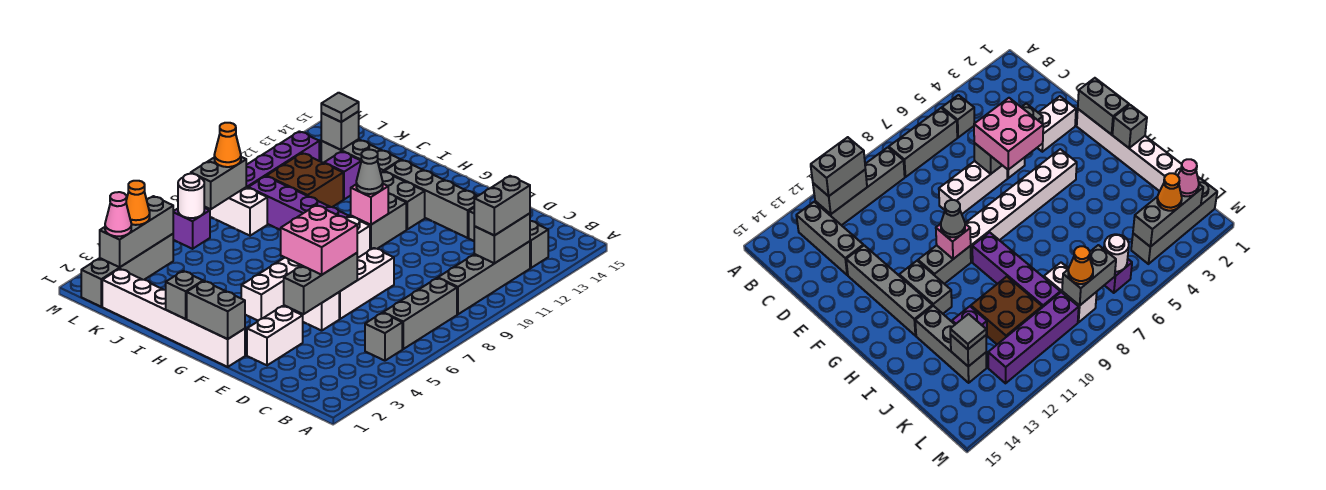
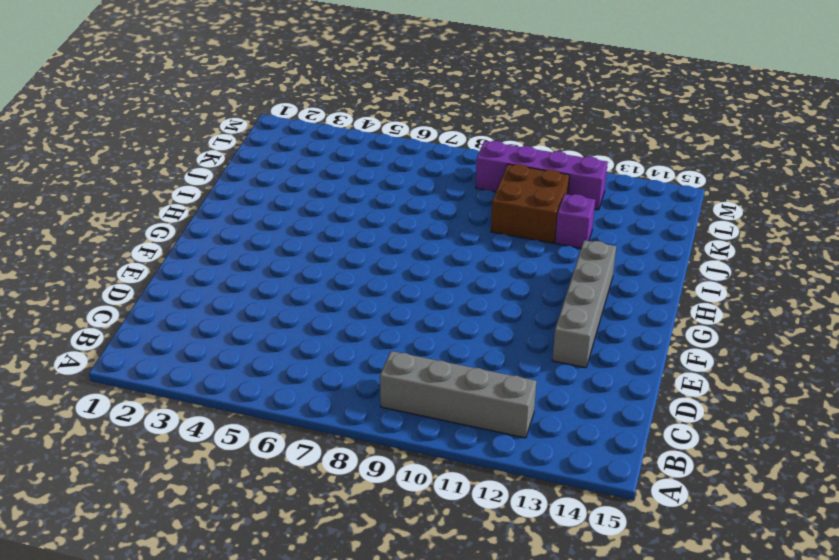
none -> grey 1x1 brick [365,313,402,361]
none -> grey 1x3 brick [383,278,457,349]
none -> grey 1x3 brick [469,208,548,268]
none -> white 1x2 brick [247,306,303,365]

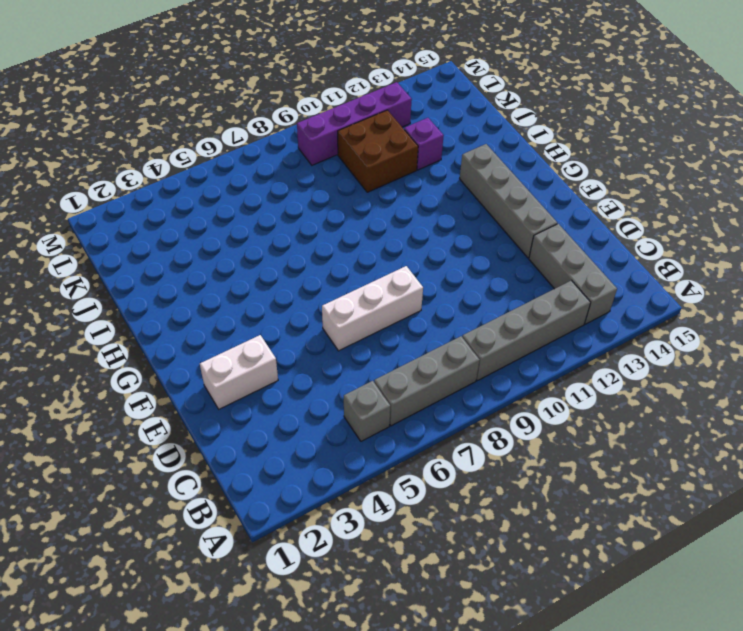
none -> white 1x1 brick [302,292,339,331]
none -> white 1x6 brick [102,269,245,367]
none -> white 1x6 brick [241,216,370,321]
none -> grey 1x2 brick [351,194,406,250]

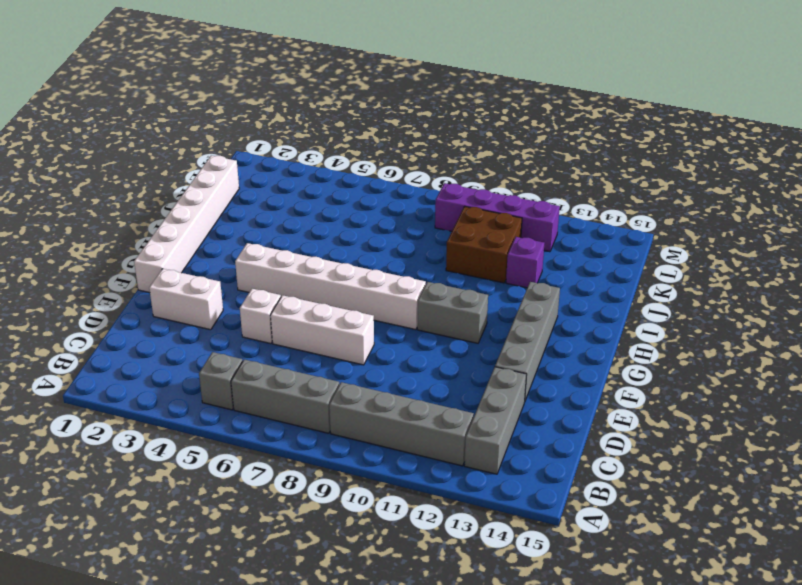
none -> grey 1x2 brick [381,171,425,229]
none -> purple 1x4 brick [248,176,349,230]
none -> grey 1x3 brick [321,139,401,173]
none -> white 1x2 brick [209,187,267,236]

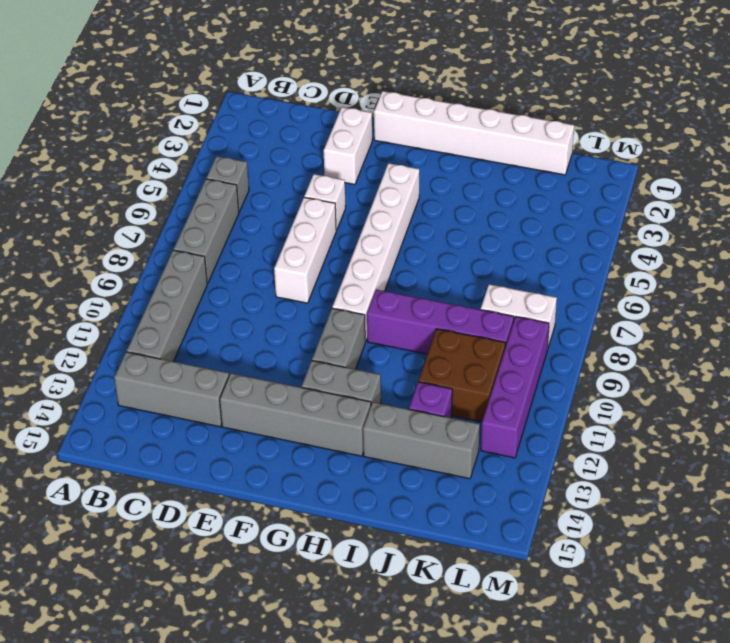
none -> grey 1x4 brick [81,234,173,307]
none -> purple 1x1 brick [173,208,210,249]
none -> grey 1x2 brick [474,213,530,263]
none -> grey 1x3 brick [284,253,357,314]

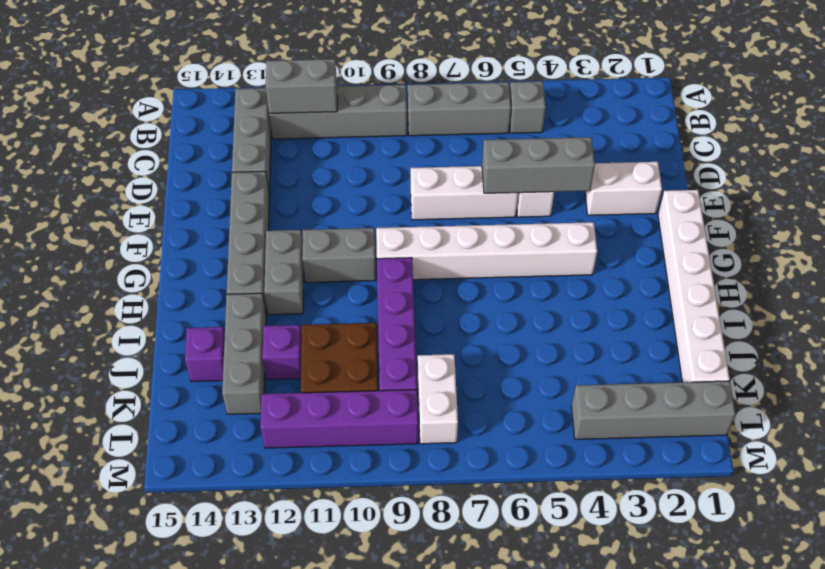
purple 1x1 brick [185,327,225,382] -> purple 1x1 brick moved to [173,208,210,249]
none -> grey 1x2 brick [187,281,245,339]
none -> pink 1x1 brick [351,184,388,225]
none -> grey 1x1 brick [166,271,203,319]
none -> grey 1x1 brick [321,111,359,150]

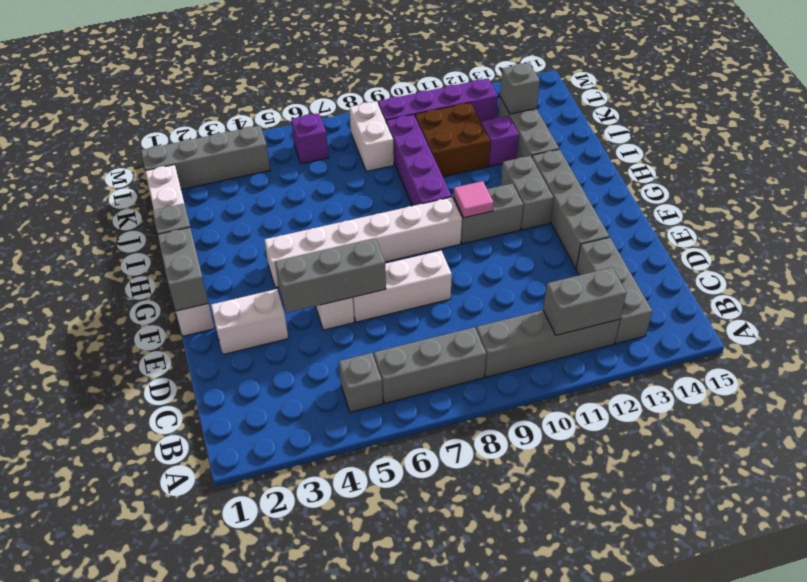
pink 1x1 tile [454,181,494,218] -> pink 1x1 brick [351,184,388,225]
none -> grey 1x3 brick [100,196,173,267]
none -> white 1x1 round brick [178,174,204,218]
none -> grey 1x2 brick [191,157,246,209]
none -> grey 1x2 brick [474,176,530,236]

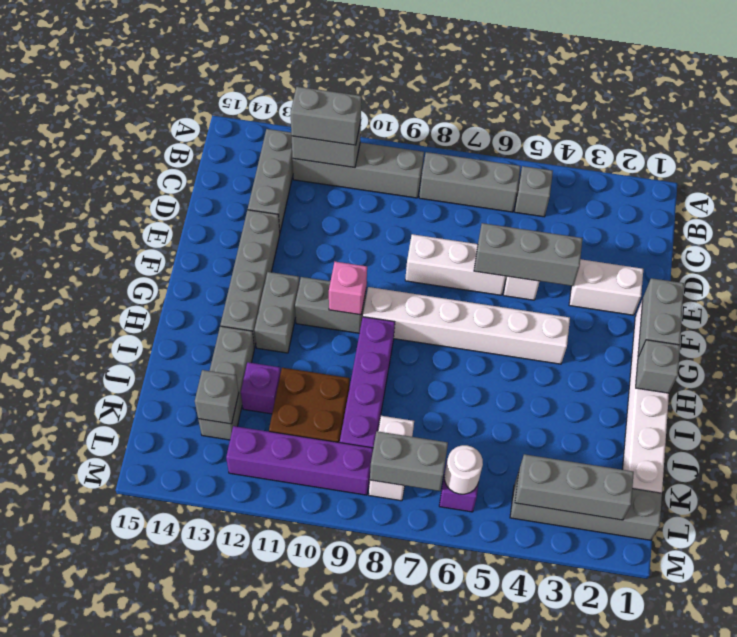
none -> pink 2x2 brick [281,205,357,275]
none -> grey 1x1 cone [356,150,383,194]
none -> grey 1x1 tile [321,93,359,122]
none -> pink 1x1 cone [105,192,131,236]

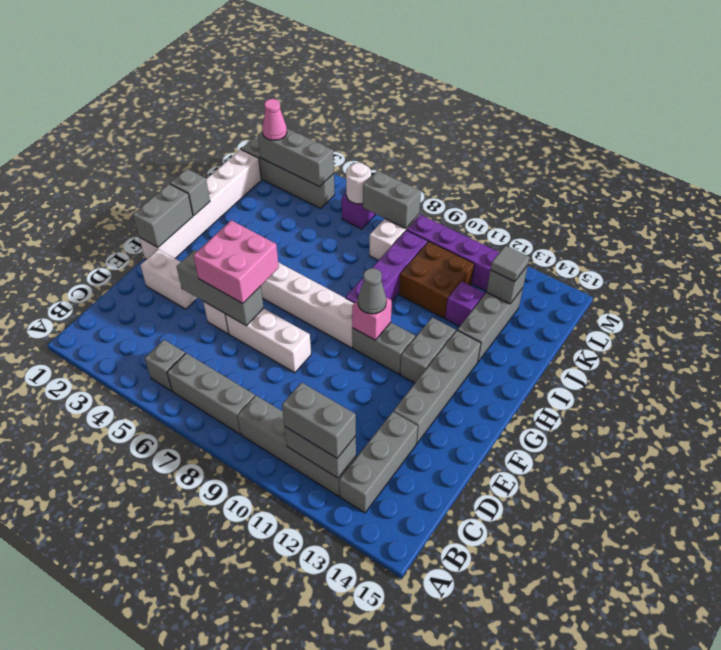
none -> orange 1x1 cone [126,181,150,225]
none -> orange 1x1 cone [214,123,241,167]

